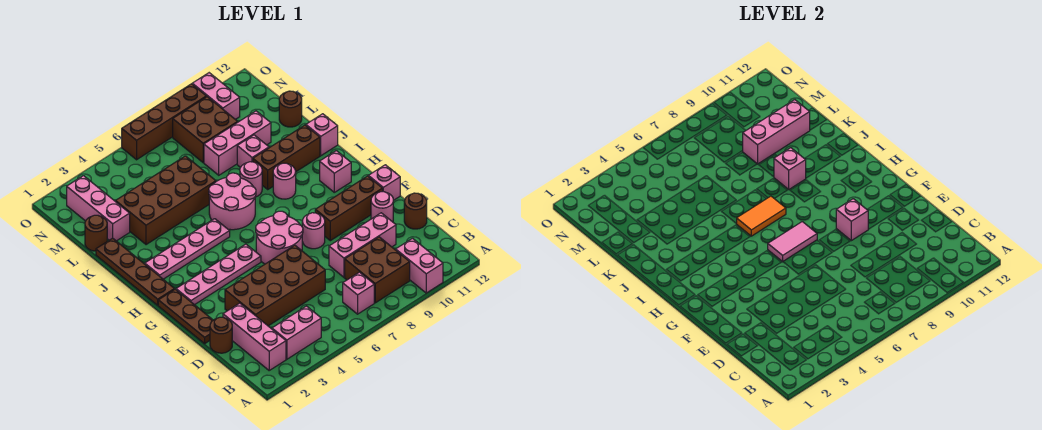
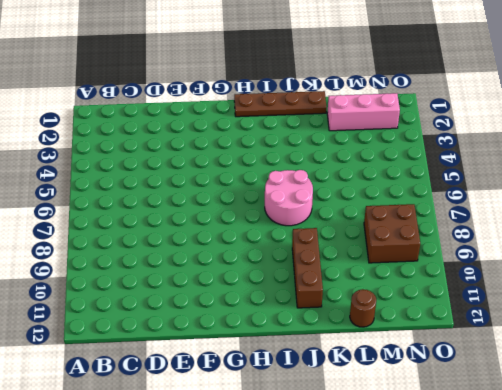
none -> pink 1x2 brick [396,238,443,293]
none -> pink 1x3 brick [223,303,286,370]
none -> pink 1x2 brick [272,306,321,359]
none -> pink 1x1 brick [343,272,374,314]

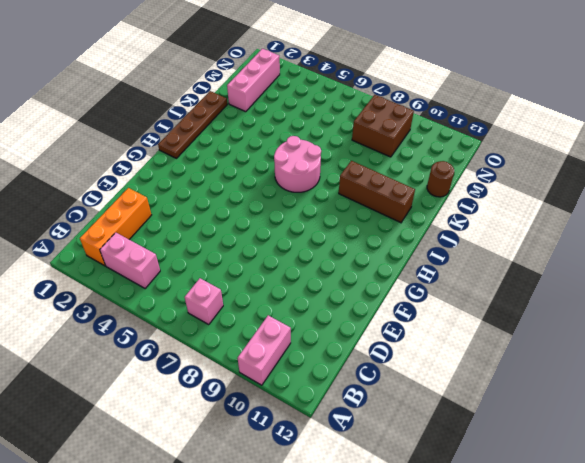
orange 1x3 brick [80,188,151,266] -> pink 1x3 brick [223,303,286,370]
none -> brown 2x2 brick [345,237,410,303]
none -> brown 1x1 round brick [210,317,232,353]
none -> brown 2x4 brick [225,245,325,326]
none -> pink 1x3 brick [329,213,396,277]

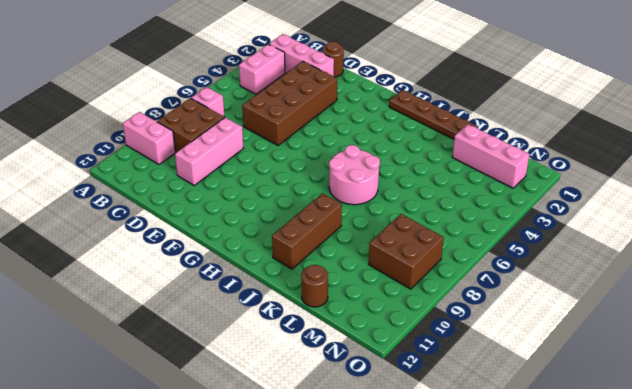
none -> brown 1x1 round brick [404,193,427,229]
none -> brown 1x3 plate [158,289,213,344]
none -> pink 1x1 round brick [371,192,393,222]
none -> pink 2x2 round brick [256,211,303,264]

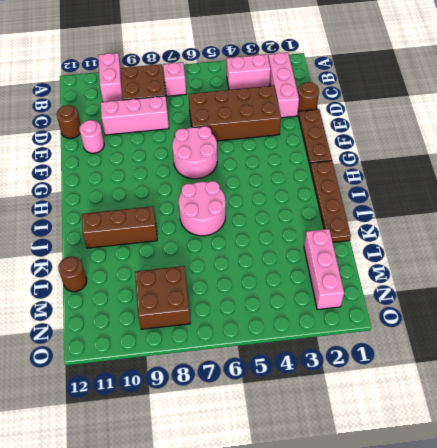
none -> pink 1x1 round brick [302,213,325,249]
none -> brown 1x3 brick [315,176,383,241]
none -> pink 1x1 brick [368,165,400,200]
none -> pink 1x4 plate [176,244,261,305]

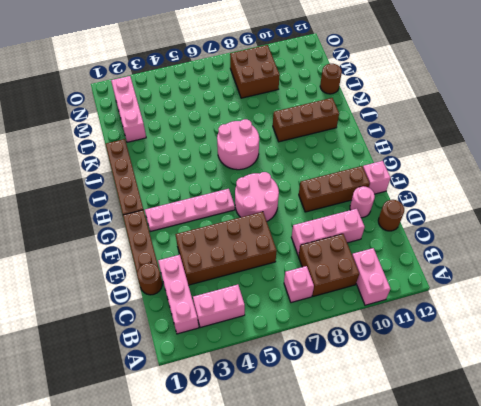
none -> pink 1x1 round brick [302,213,325,249]
none -> pink 1x1 brick [320,151,351,192]
none -> pink 1x4 plate [145,219,230,279]
none -> pink 1x1 round brick [273,163,296,199]

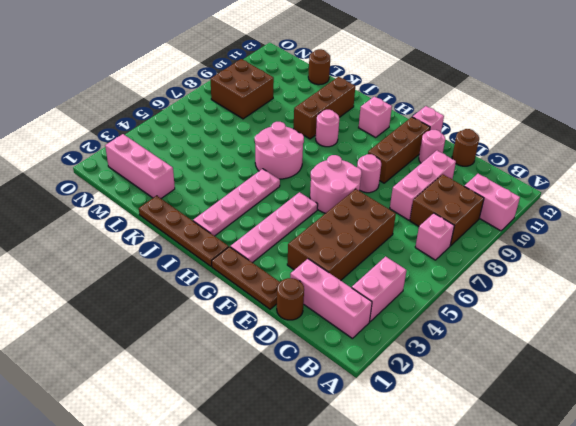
none -> pink 1x1 round brick [240,162,262,197]
none -> pink 1x1 brick [306,114,338,156]
none -> brown 2x4 brick [116,156,216,245]
none -> pink 1x1 brick [237,135,269,167]

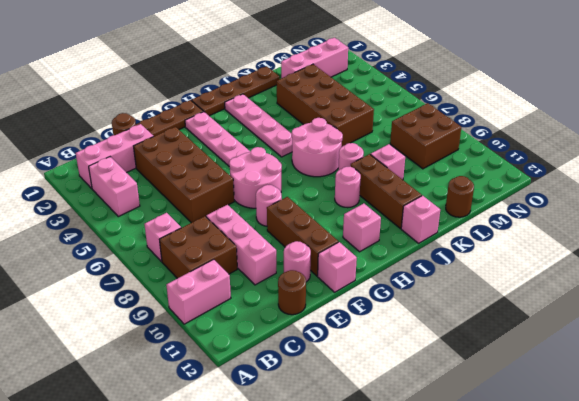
none -> brown 1x1 round brick [85,215,107,251]
none -> pink 1x3 brick [204,111,271,175]
none -> pink 1x2 brick [192,73,240,119]
none -> brown 1x4 brick [122,84,206,160]

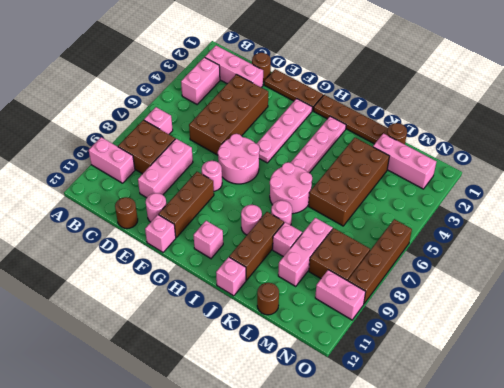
none -> pink 1x1 brick [836,199,868,241]
none -> pink 1x2 tile [768,222,817,262]
none -> orange 1x2 tile [737,196,786,236]
none -> pink 1x1 brick [774,148,806,189]

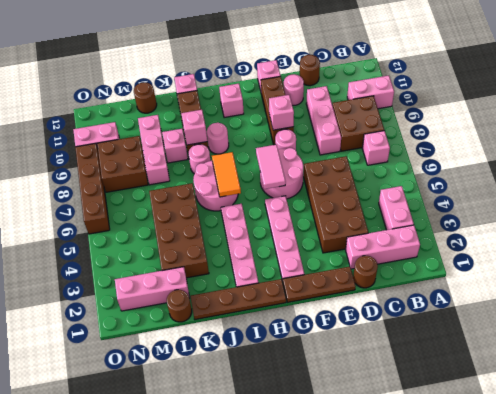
none -> pink 1x3 brick [743,100,810,164]

